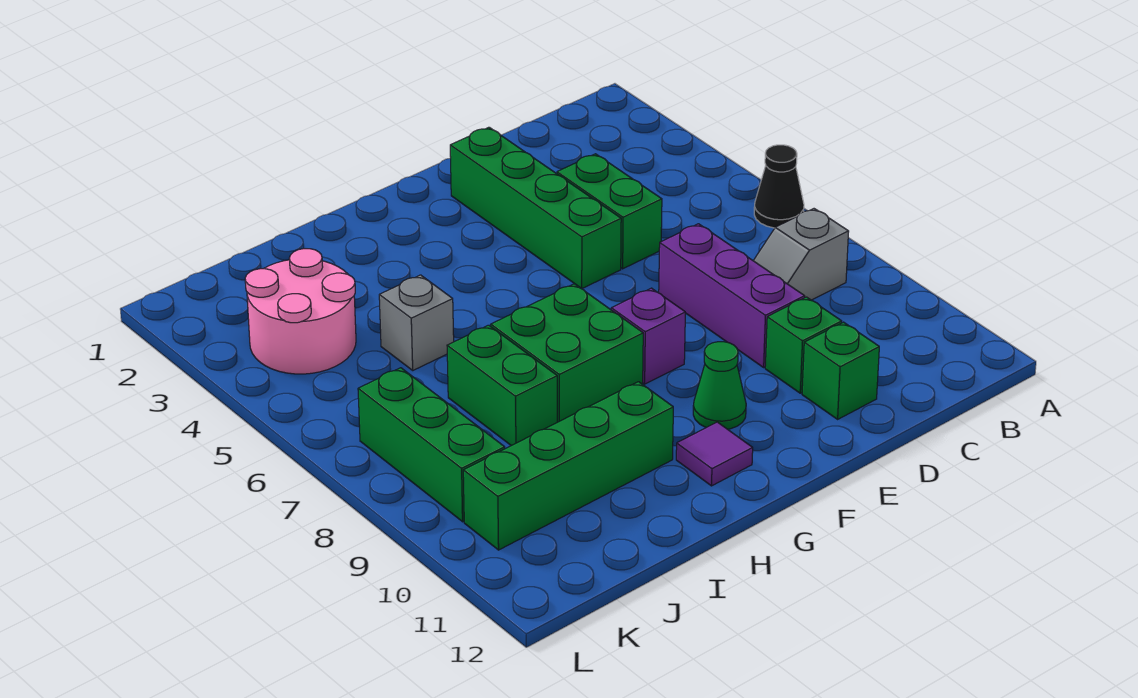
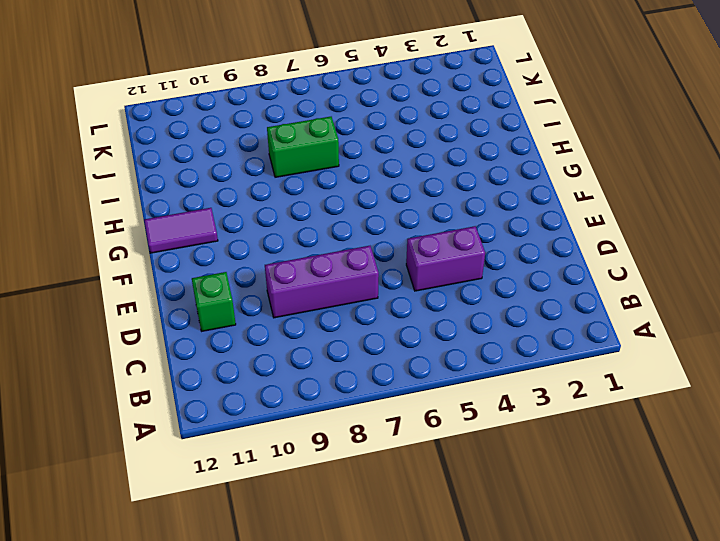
purple 1x2 brick [406,226,485,291] -> green 1x2 brick [557,154,662,269]
purple 1x2 tile [144,208,218,253] -> purple 1x1 tile [676,422,753,486]
none -> black 1x1 cone [754,145,804,228]
none -> grey 1x2 slope [753,209,849,300]
none -> green 1x1 brick [765,297,842,393]

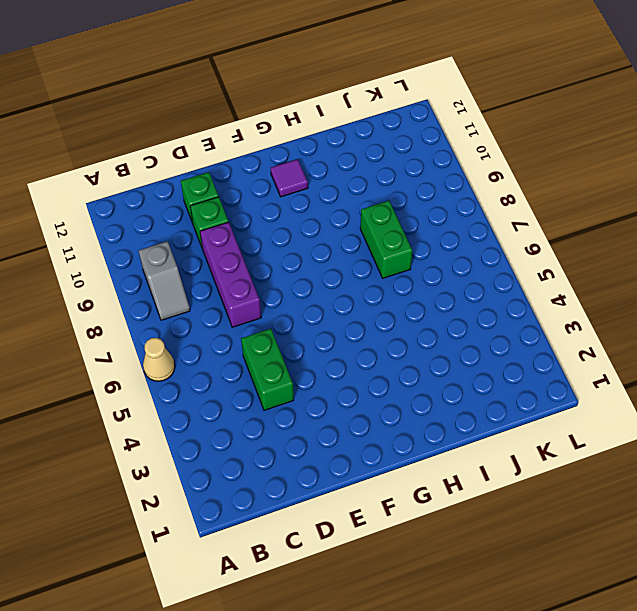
tan 1x1 cone [143,338,175,381] -> black 1x1 cone [754,145,804,228]
grey 1x2 slope [139,241,190,320] -> grey 1x2 slope turned to [753,209,849,300]
none -> green 1x4 brick [450,127,621,289]
none -> purple 1x1 brick [611,288,685,384]
none -> green 1x1 cone [693,342,746,429]

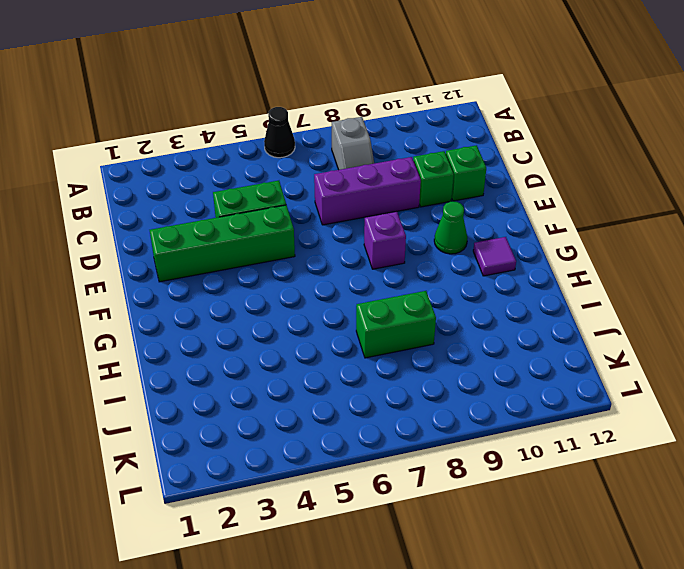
none -> green 2x2 brick [491,284,643,422]
none -> green 1x4 brick [463,382,673,550]
none -> grey 1x1 brick [379,275,454,370]

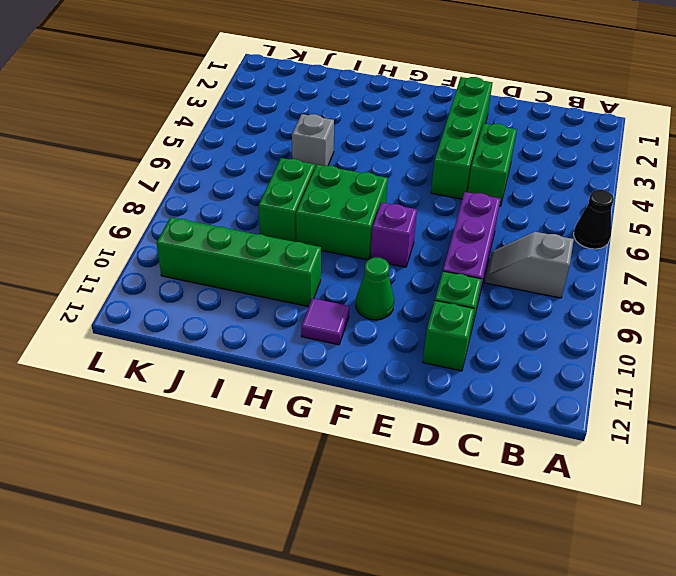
none -> pink 2x2 round brick [245,249,356,374]
none -> green 1x3 brick [358,368,505,522]

